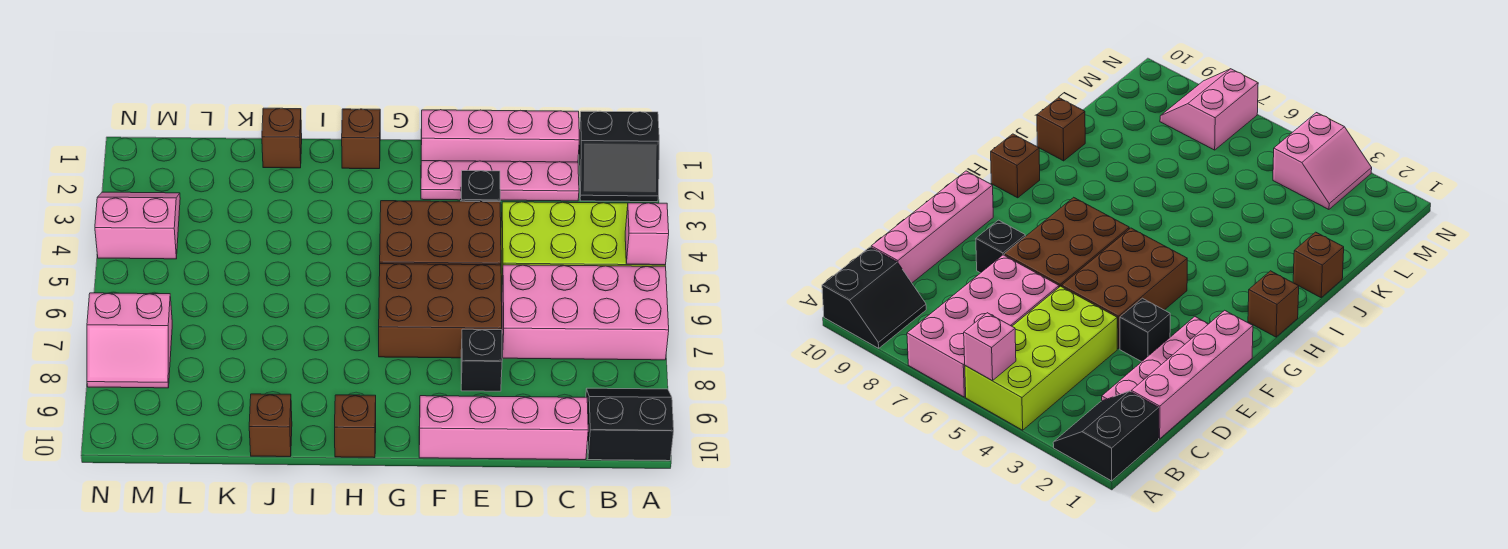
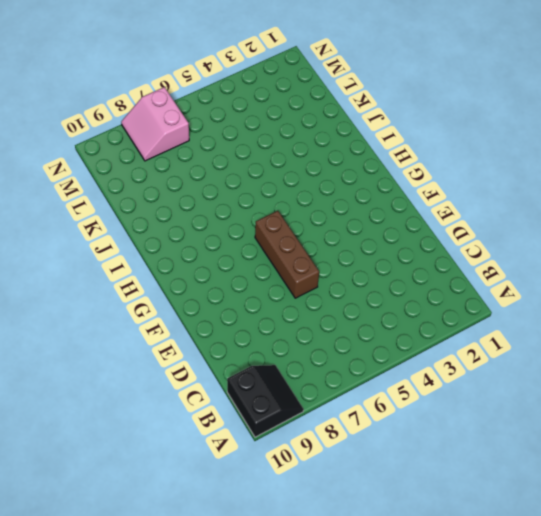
brown 1x3 brick [255,211,319,298] -> brown 2x3 brick [379,264,502,358]
none -> black 2x2 slope [579,111,659,202]
none -> lime 2x4 brick [501,202,665,278]
none -> pink 2x4 brick [502,265,669,360]

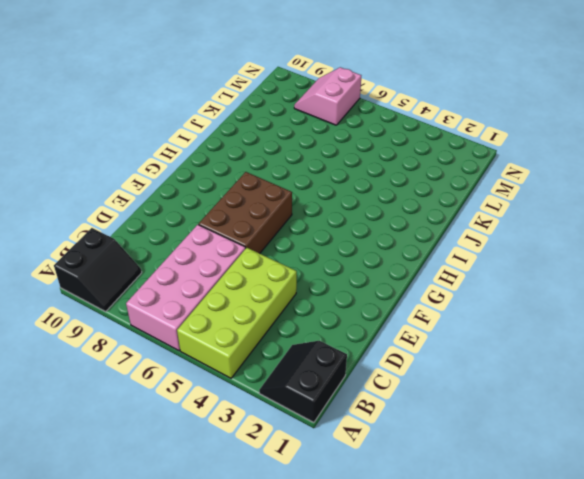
none -> pink 1x4 brick [421,110,579,162]
none -> pink 1x4 plate [421,161,579,201]
none -> pink 1x4 brick [419,396,588,460]

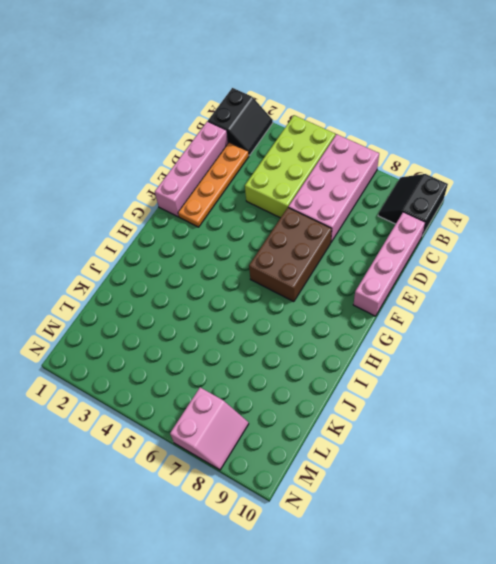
orange 1x4 plate [178,142,249,227] -> pink 1x4 plate [421,161,579,201]
none -> black 1x1 brick [461,171,500,202]
none -> brown 2x3 brick [380,201,501,265]
none -> black 1x1 brick [461,329,502,391]

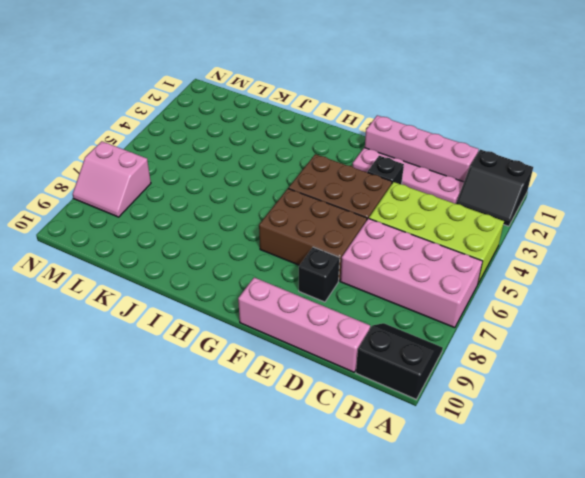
none -> brown 1x1 brick [342,109,380,169]
none -> brown 1x1 brick [335,395,376,458]
none -> brown 1x1 brick [262,108,302,168]

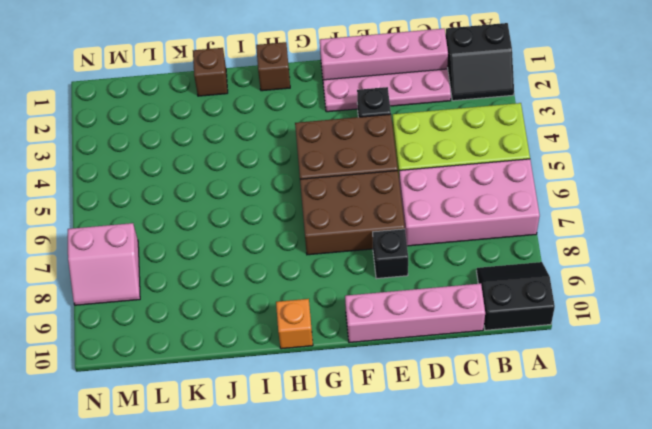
orange 1x1 brick [276,299,313,349] -> brown 1x1 brick [335,395,376,458]
none -> brown 1x1 brick [249,394,292,457]
none -> pink 2x2 slope [95,192,180,259]
none -> pink 1x1 brick [625,203,669,265]

